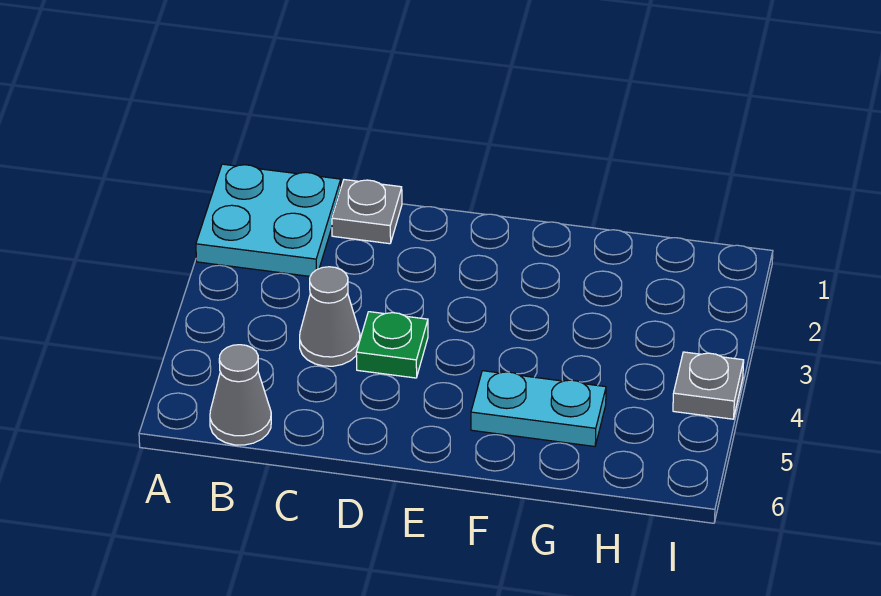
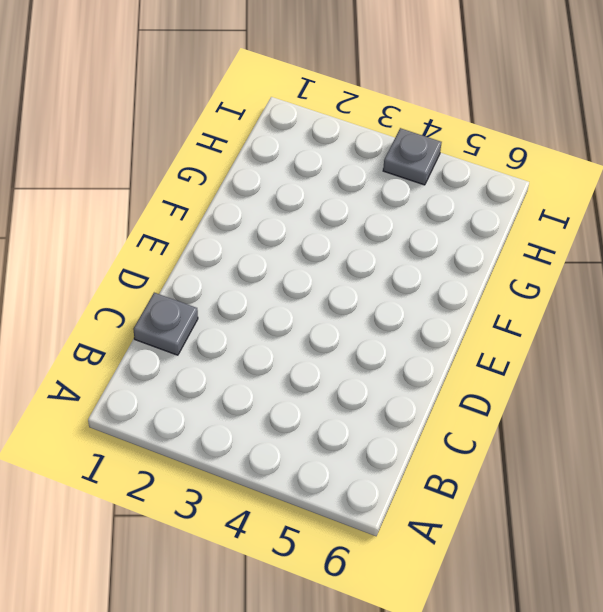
none -> cyan 2x2 plate [196,164,341,276]
none -> grey 1x1 cone [210,345,271,445]

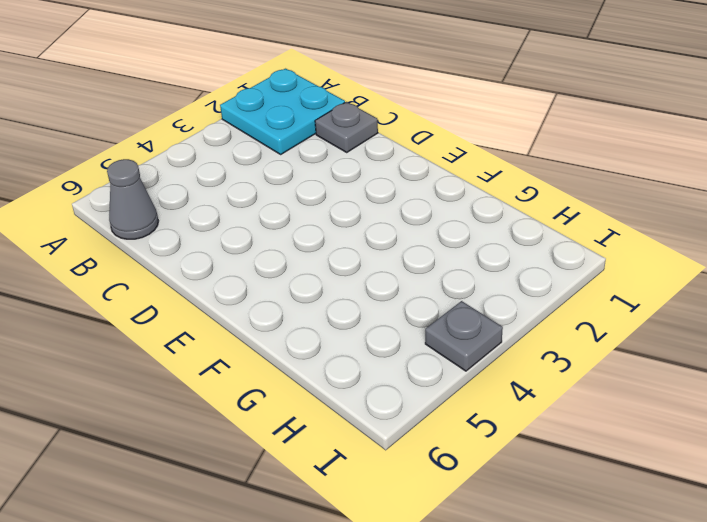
none -> grey 1x1 cone [300,267,360,366]
none -> green 1x1 plate [356,312,428,378]

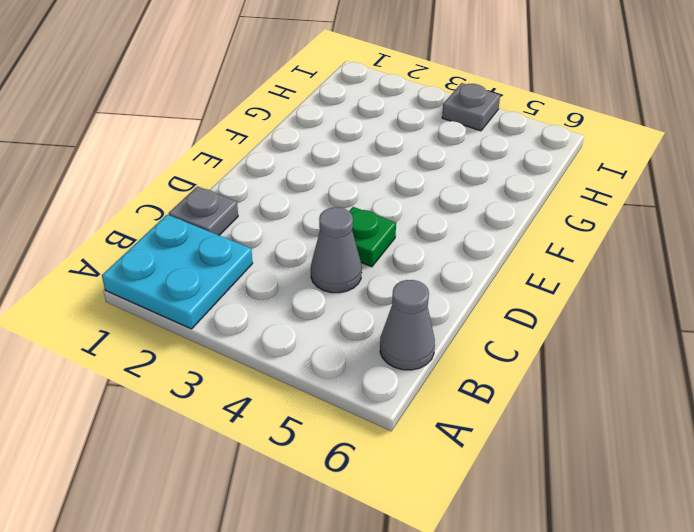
none -> cyan 1x2 plate [471,371,606,446]

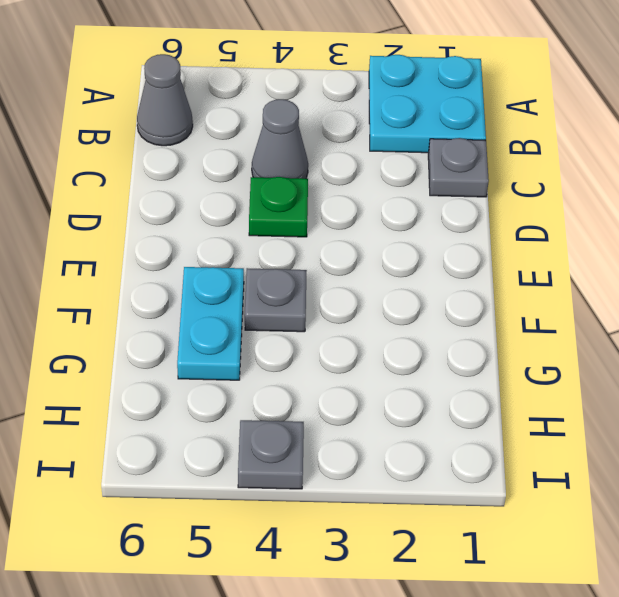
grey 1x1 plate [245,268,307,332] -> none

